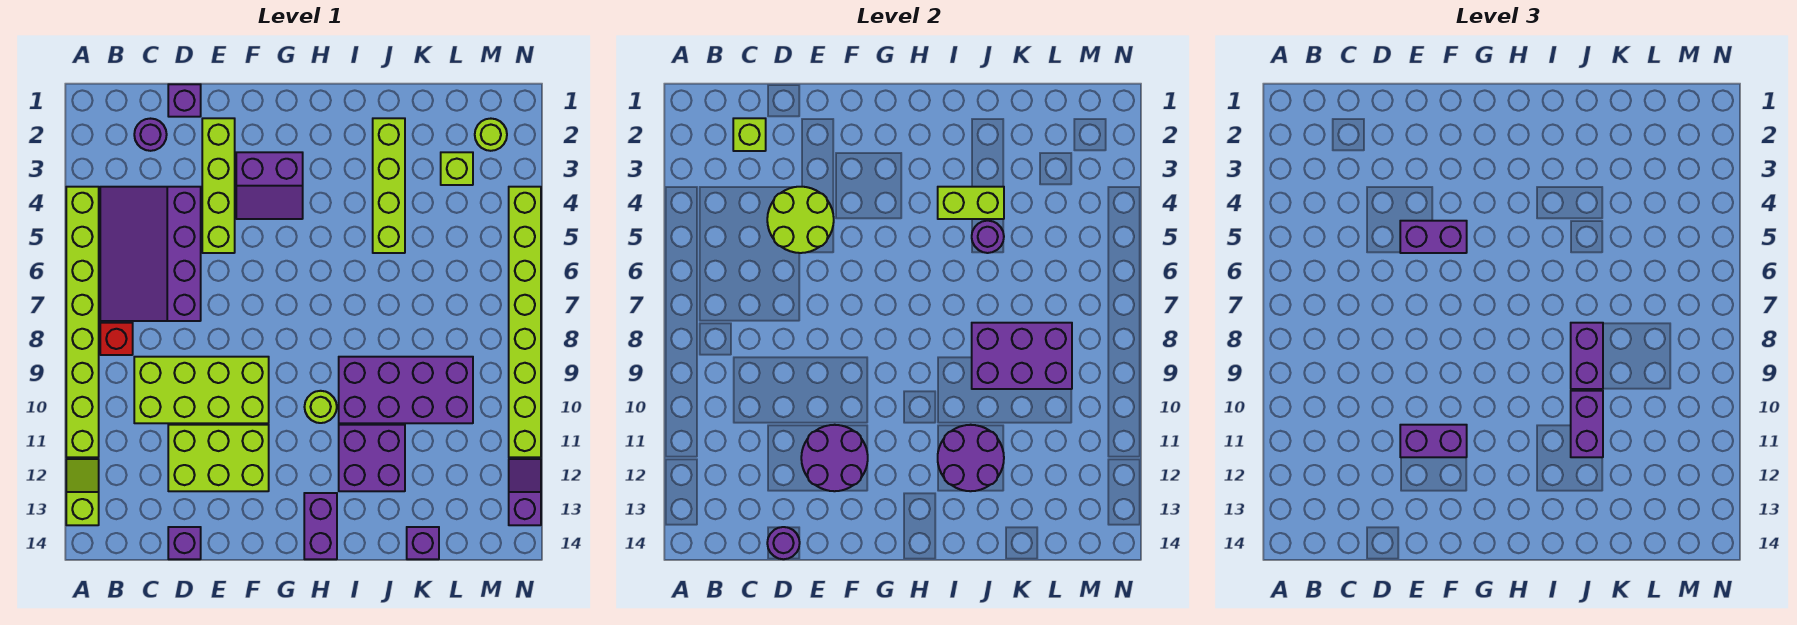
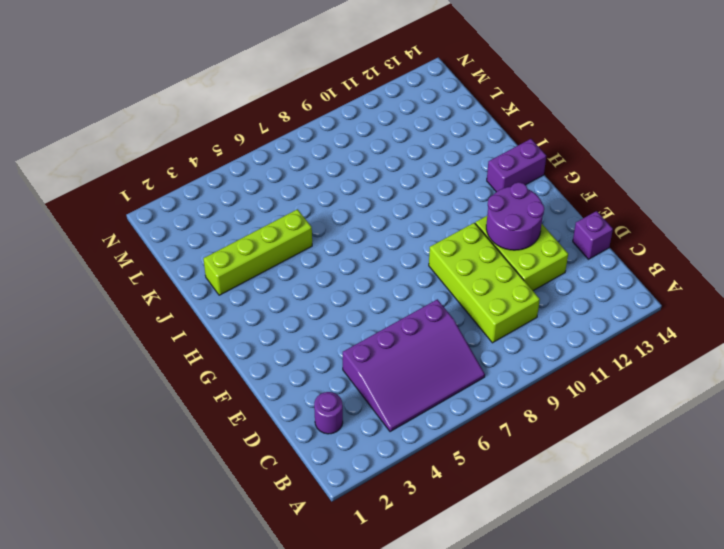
none -> lime 1x8 brick [66,187,99,457]
none -> lime 1x2 slope [66,459,99,525]
none -> red 1x1 brick [100,323,133,355]
none -> purple 1x1 brick [168,84,201,117]

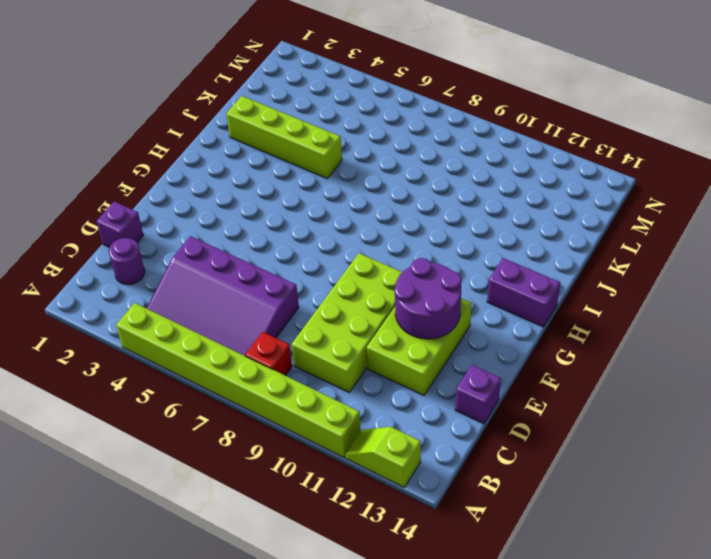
none -> lime 1x4 brick [202,118,235,253]
none -> purple 2x2 slope [236,152,303,219]
none -> lime 1x1 round brick [305,391,337,423]
none -> purple 2x4 brick [339,357,473,423]

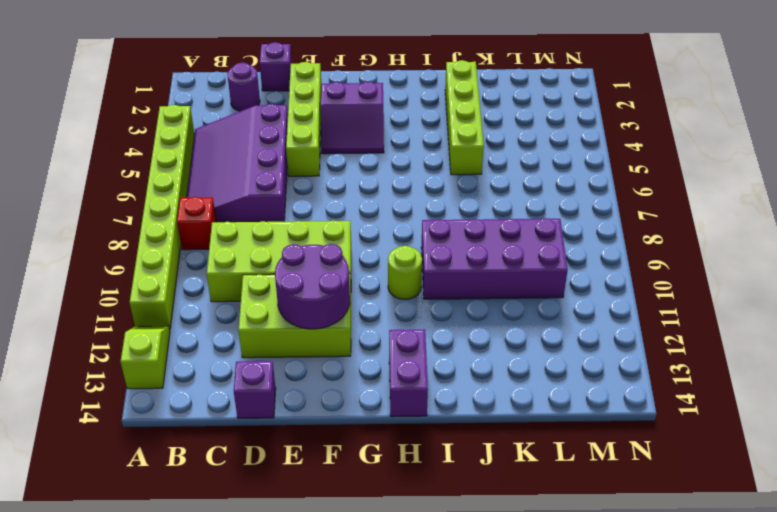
none -> purple 2x2 brick [339,425,405,491]
none -> purple 1x1 brick [407,527,439,559]
none -> lime 1x1 brick [441,152,473,185]
none -> lime 1x1 round brick [475,119,507,151]

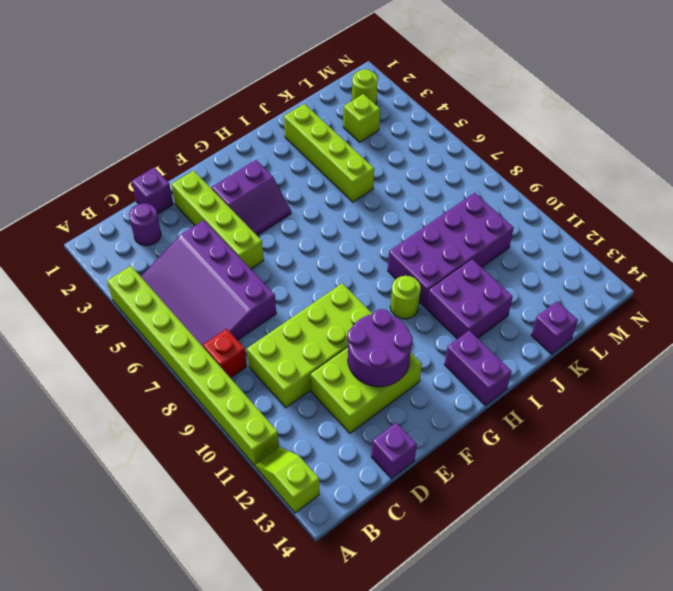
none -> lime 1x8 brick [509,187,541,457]
none -> purple 1x2 slope [509,459,541,525]
none -> lime 1x1 brick [733,118,766,151]
none -> lime 2x2 round brick [767,187,834,253]

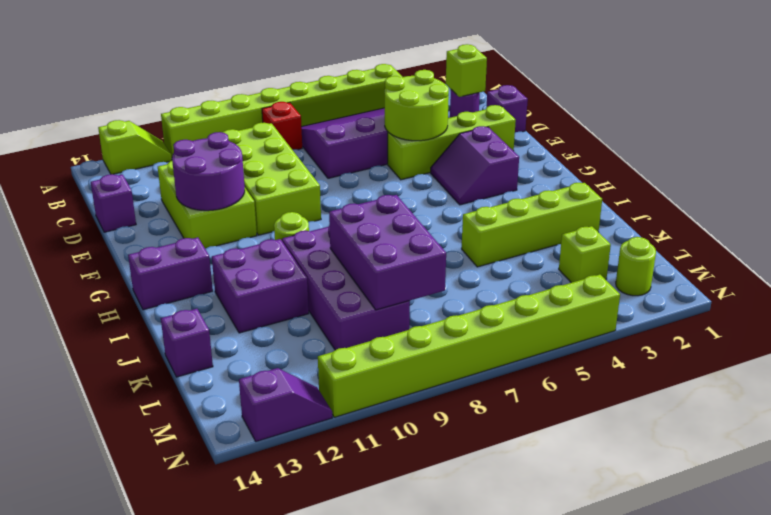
none -> purple 1x1 round brick [767,527,800,559]
none -> lime 1x2 brick [938,187,1004,219]
none -> purple 2x2 round brick [938,425,1004,491]
none -> purple 1x1 round brick [972,221,1004,253]

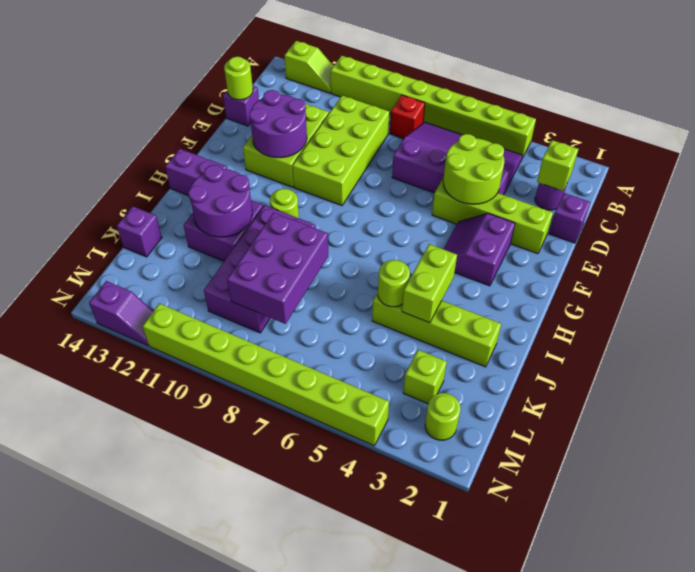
lime 1x1 round brick [224,57,253,100] -> purple 1x1 round brick [767,527,800,559]
lime 1x1 round brick [378,260,410,307] -> purple 1x1 round brick [972,221,1004,253]
none -> purple 1x2 brick [1400,221,1467,253]
none -> purple 1x2 brick [1400,425,1467,457]
none -> purple 1x2 brick [1571,323,1603,389]
none -> purple 1x2 brick [1571,391,1603,457]

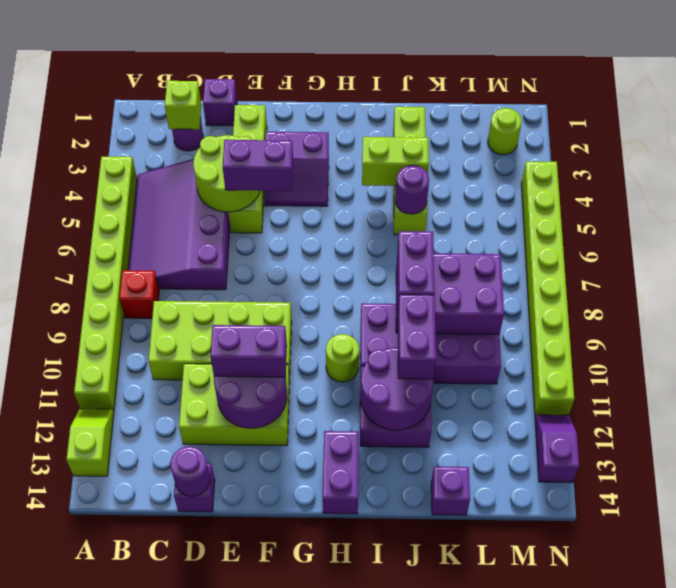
none -> lime 1x1 brick [441,152,473,185]

